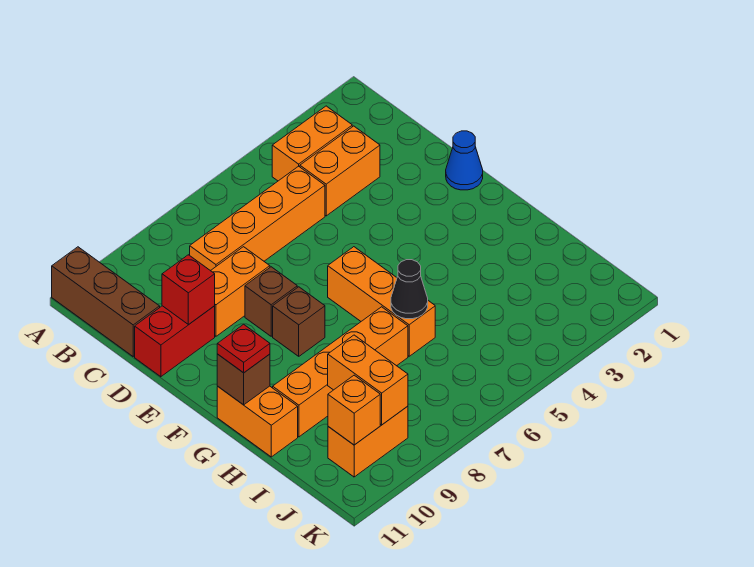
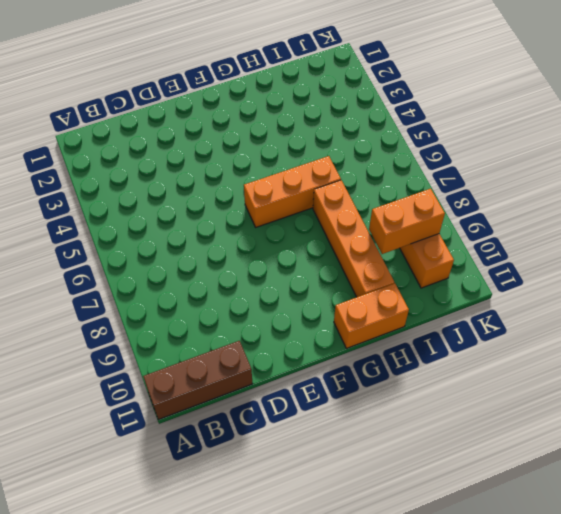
none -> orange 1x2 brick [272,106,352,181]
none -> orange 1x2 brick [300,126,380,216]
none -> orange 1x4 brick [190,166,325,271]

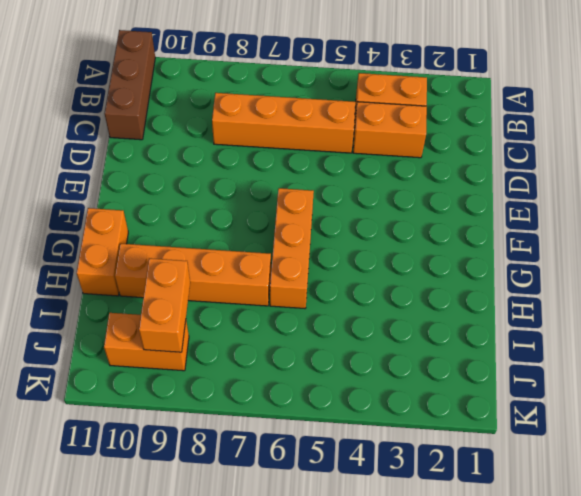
none -> orange 1x2 brick [211,247,270,336]
none -> red 1x2 brick [135,306,215,377]
none -> blue 1x1 cone [446,131,483,190]

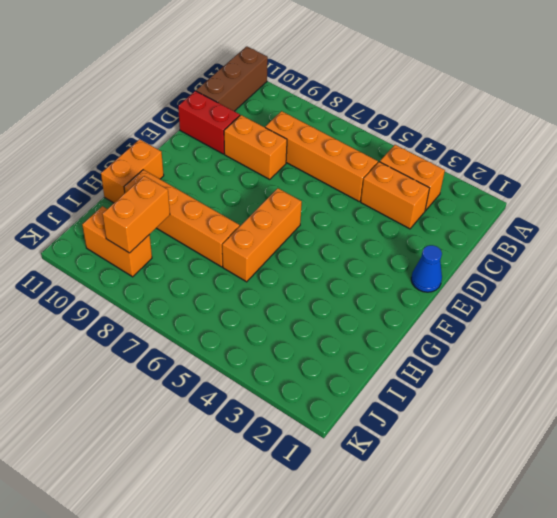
none -> brown 1x1 brick [245,267,297,336]
none -> brown 1x1 brick [273,287,325,356]
none -> red 1x1 brick [162,255,215,325]

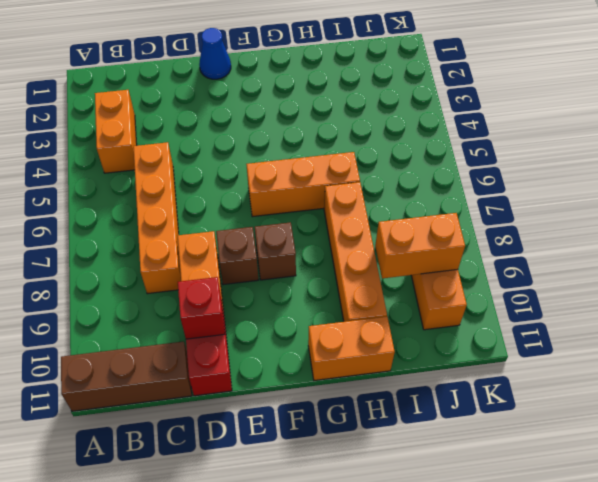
none -> orange 1x2 brick [300,126,380,216]
none -> brown 1x1 brick [217,354,270,405]
none -> black 1x1 cone [391,260,428,319]

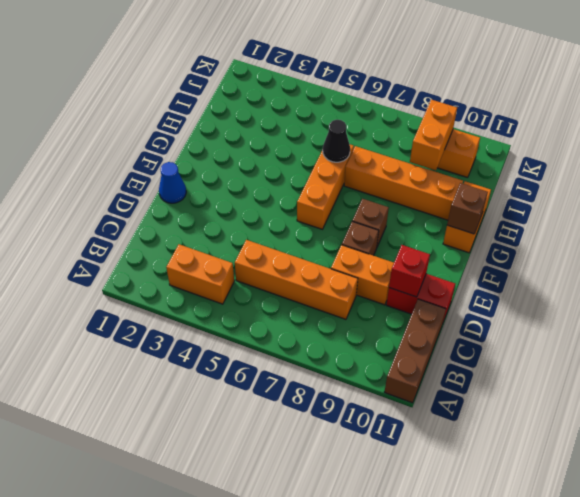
none -> orange 1x2 brick [300,126,380,216]
none -> orange 1x1 brick [328,375,380,445]
none -> red 1x1 plate [217,324,270,373]

